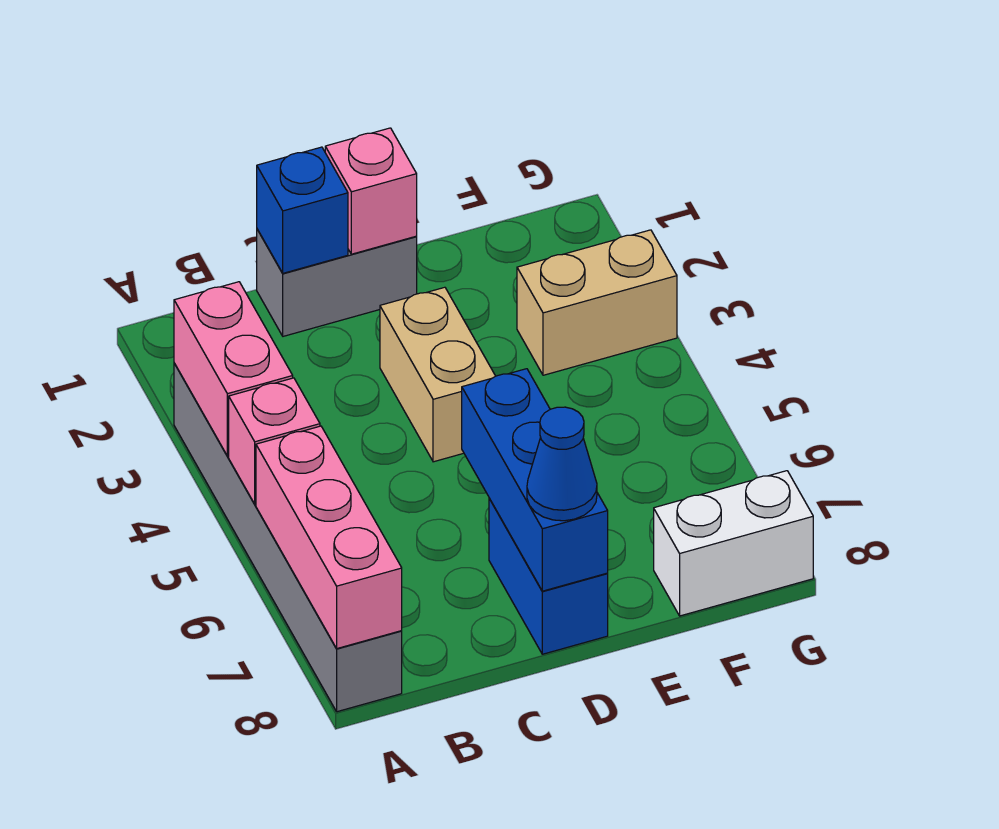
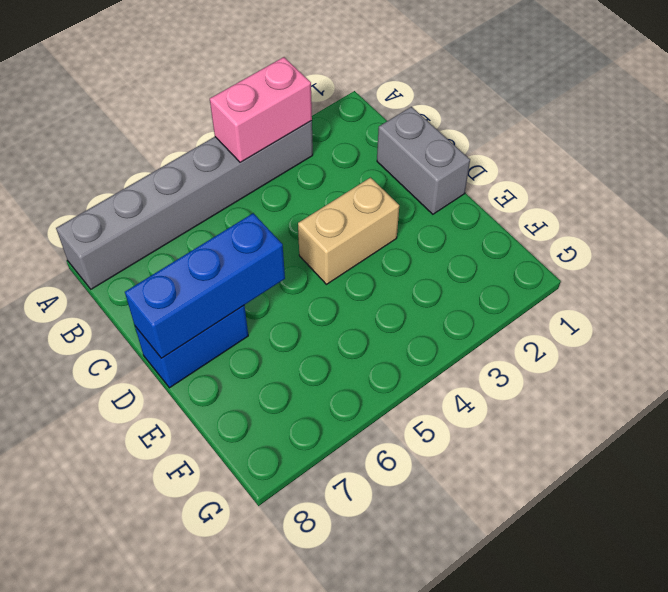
none -> tan 1x2 brick [517,230,677,375]
none -> white 1x2 brick [654,471,813,616]
none -> pink 1x1 brick [229,378,320,504]

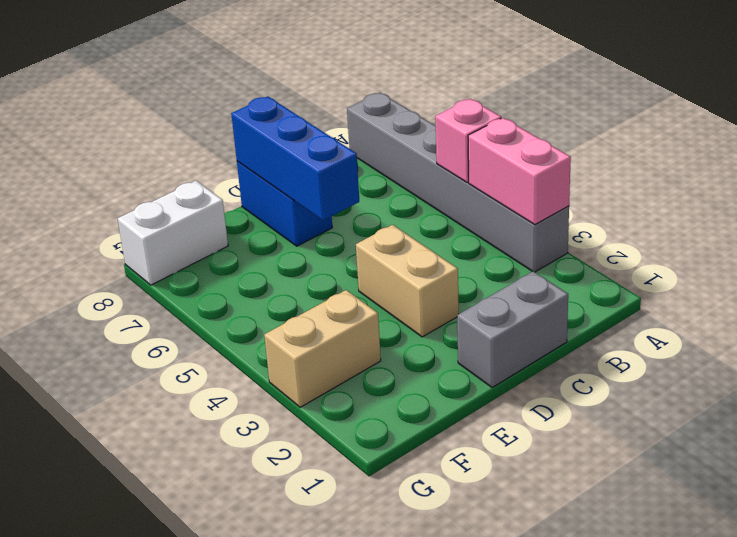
none -> pink 1x3 brick [256,426,402,648]
none -> blue 1x1 brick [257,147,348,273]
none -> pink 1x1 brick [325,128,417,254]

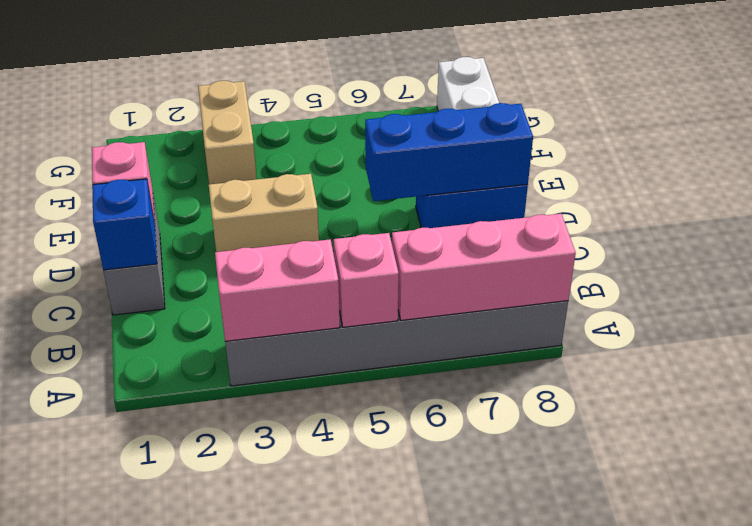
none -> blue 1x1 cone [527,407,597,521]

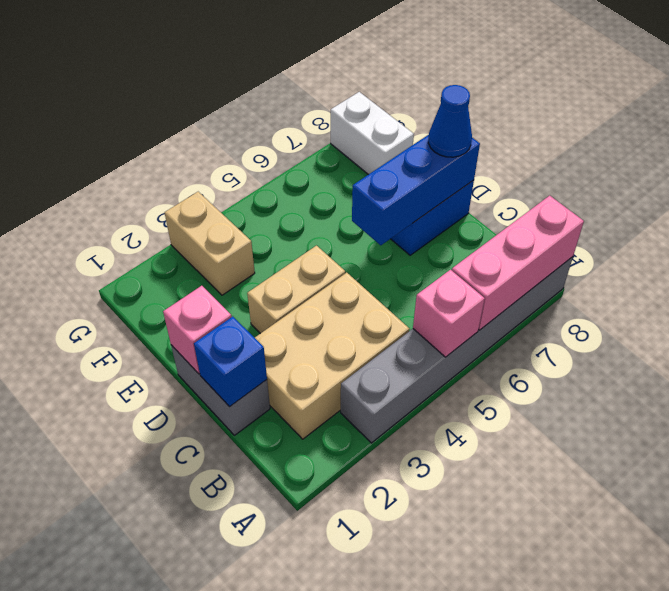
tan 2x3 brick [255,273,409,439] -> none
none -> pink 1x2 brick [174,282,293,456]

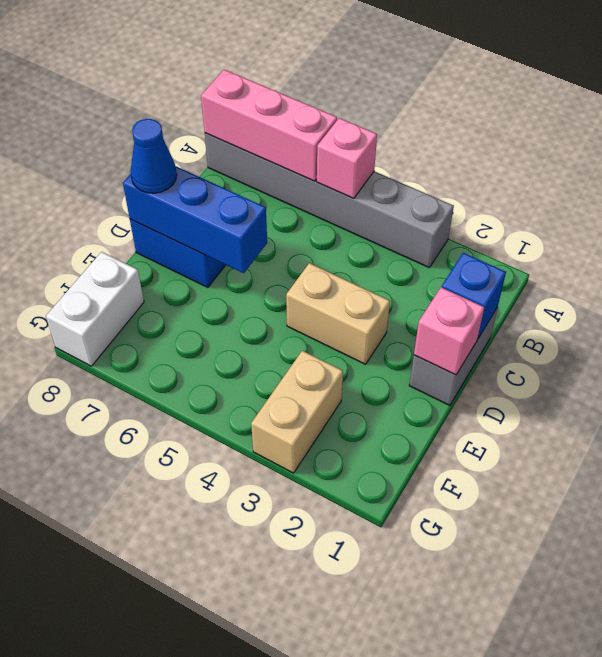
none -> pink 1x2 brick [174,282,293,456]

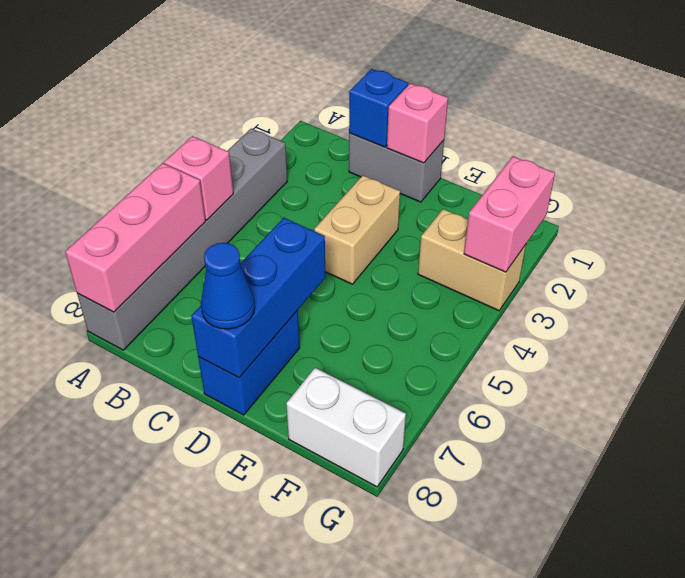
pink 1x2 brick [464,157,555,272] -> pink 1x2 brick moved to [174,282,293,456]

